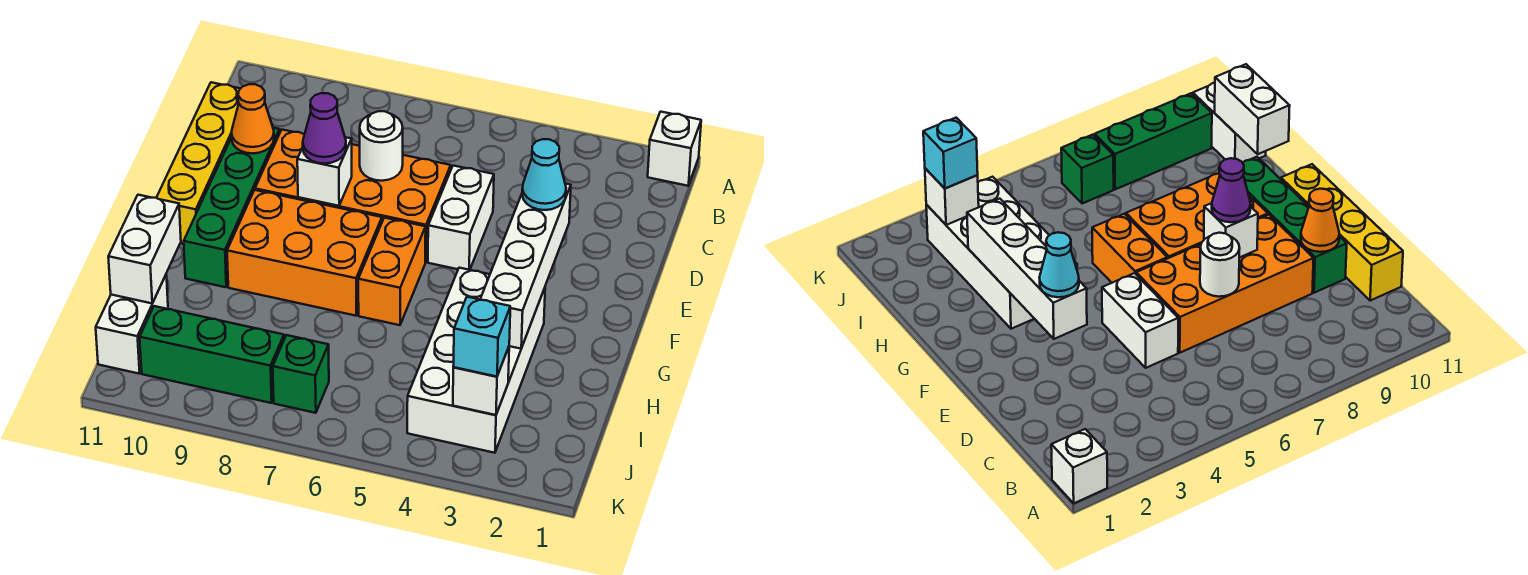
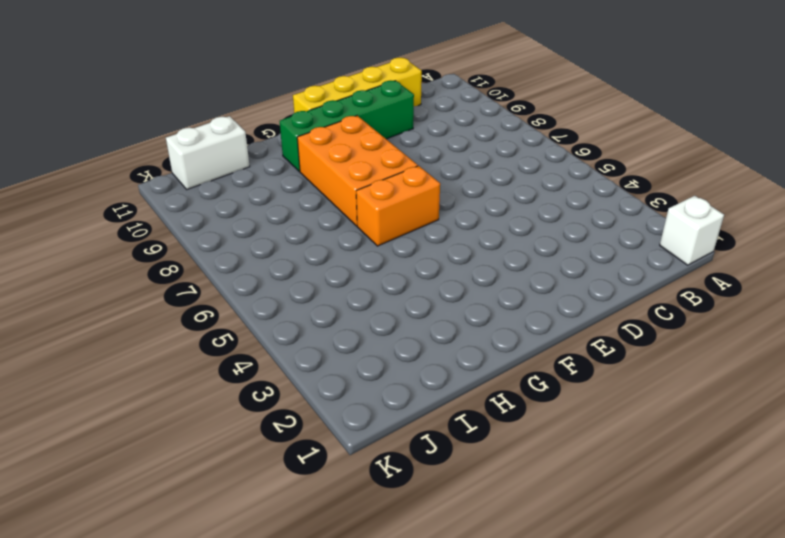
none -> white 1x2 brick [428,166,494,270]
none -> orange 2x4 brick [255,130,451,262]
none -> white 2x4 brick [407,268,545,453]

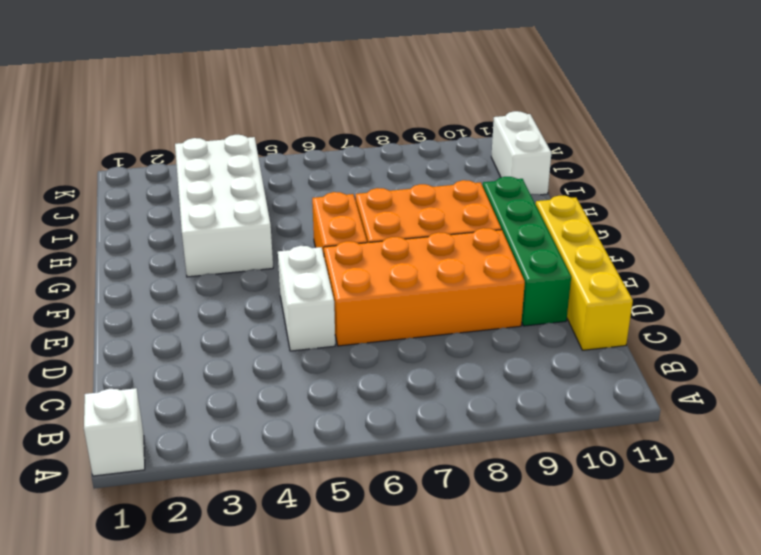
none -> green 1x1 brick [273,335,329,413]
none -> green 1x3 brick [140,306,284,403]
none -> white 1x1 round brick [360,111,403,181]

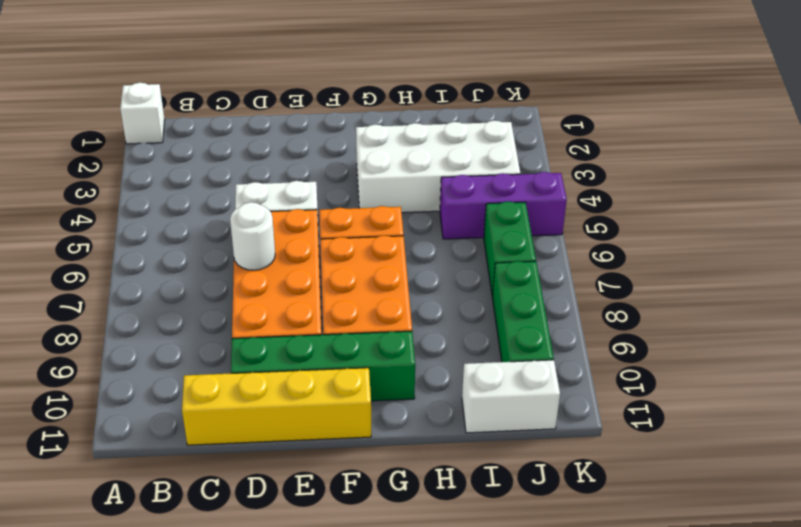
purple 1x3 brick [440,172,567,239] -> none
green 1x2 brick [484,201,536,296] -> green 1x1 brick [273,335,329,413]
none -> orange 1x1 cone [231,84,274,153]
none -> white 1x4 brick [480,183,571,349]
none -> white 1x1 brick [297,137,352,206]

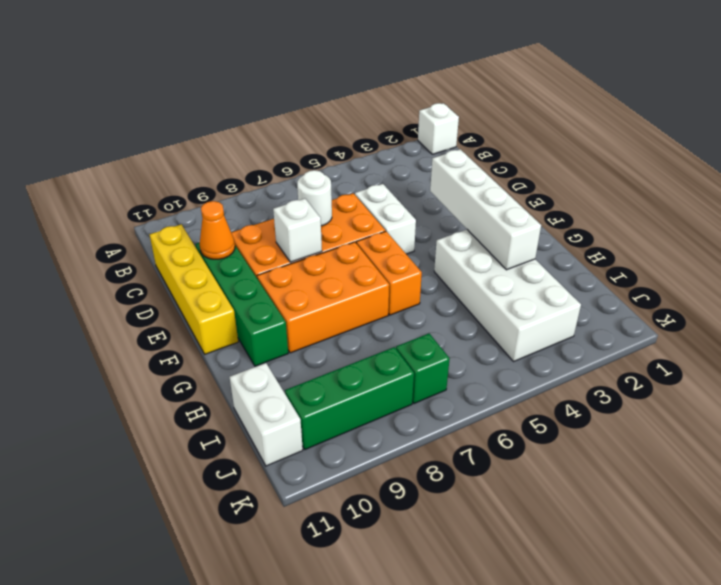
none -> white 1x2 brick [108,195,181,303]
none -> white 1x1 brick [453,347,509,415]
none -> cyan 1x1 cone [522,139,566,210]

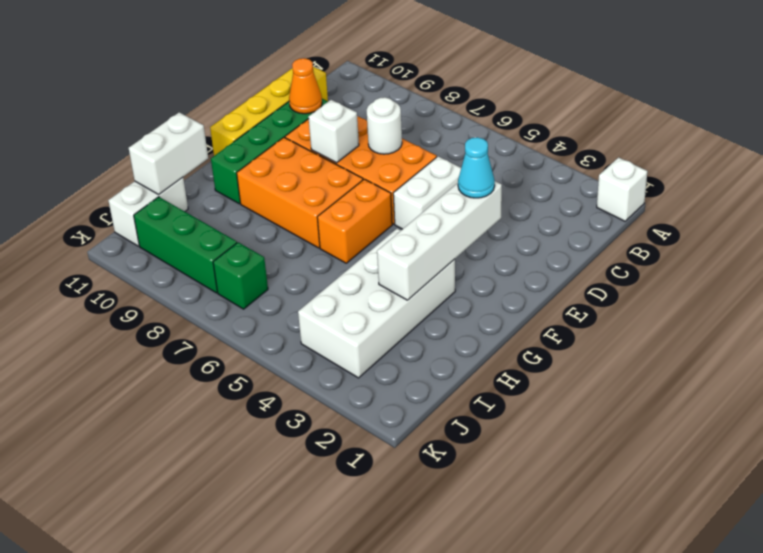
none -> white 1x1 brick [453,347,509,415]
none -> purple 1x1 cone [303,93,346,164]
none -> cyan 1x1 brick [453,297,510,377]

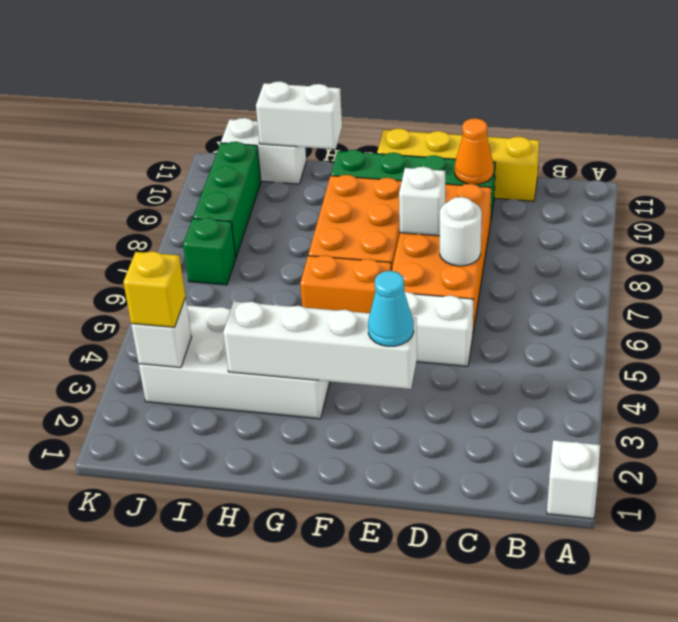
yellow 1x1 brick [123,251,185,327] -> cyan 1x1 brick [453,297,510,377]
none -> purple 1x1 cone [303,93,346,164]

